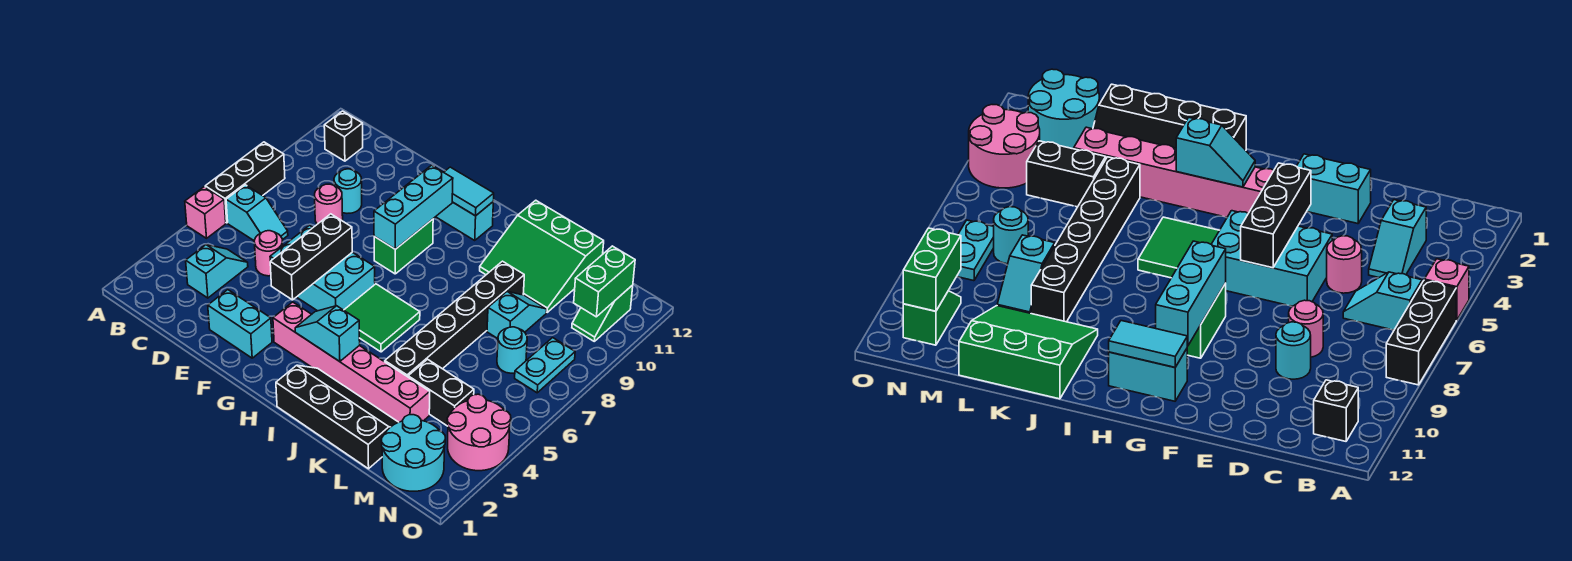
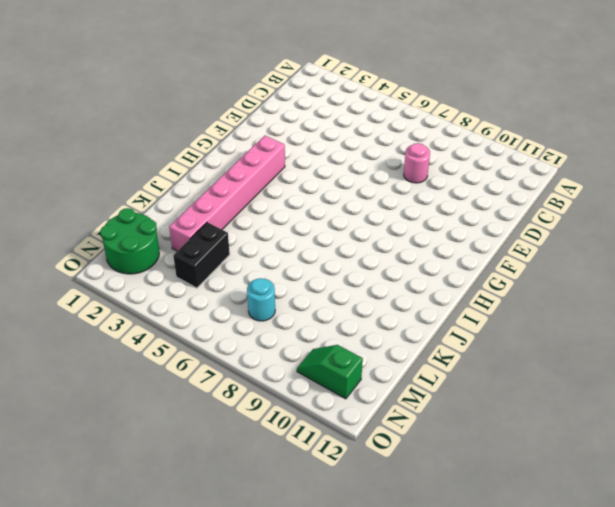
green 2x2 round brick [100,208,159,274] -> cyan 2x2 round brick [381,415,445,491]
none -> pink 1x1 brick [185,187,226,238]
none -> black 1x3 brick [205,142,285,223]
none -> cyan 1x2 slope [226,185,288,240]

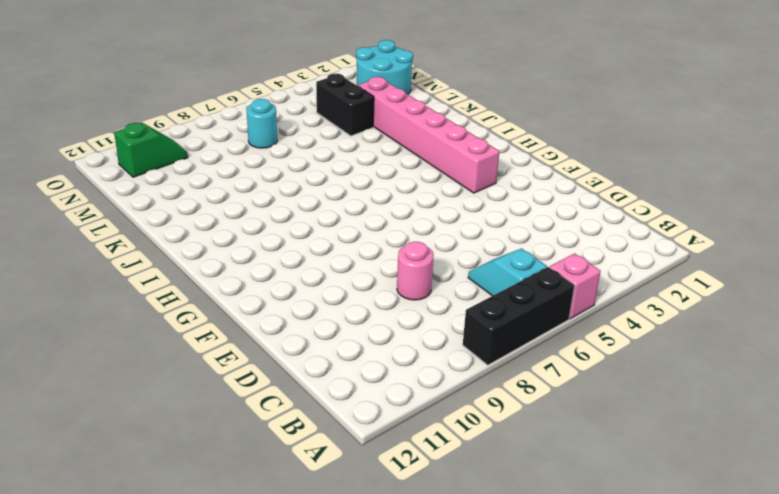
none -> black 1x1 brick [324,111,363,161]
none -> cyan 1x2 slope [186,245,248,298]
none -> pink 1x1 round brick [254,231,283,276]

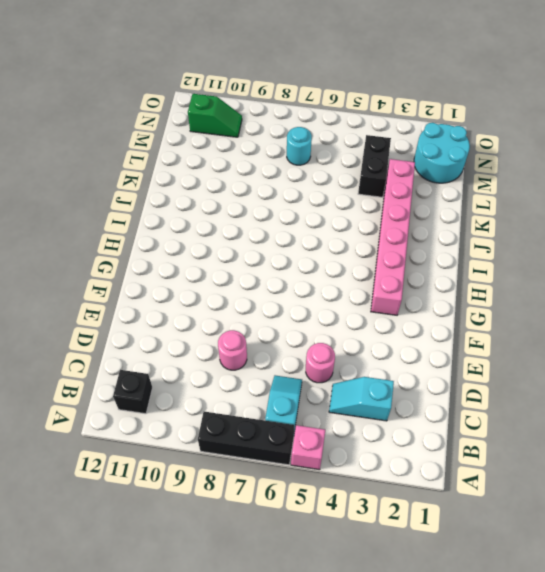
none -> cyan 1x1 round brick [334,169,362,213]
none -> cyan 1x2 brick [208,290,272,358]
none -> cyan 2x3 brick [270,225,375,311]

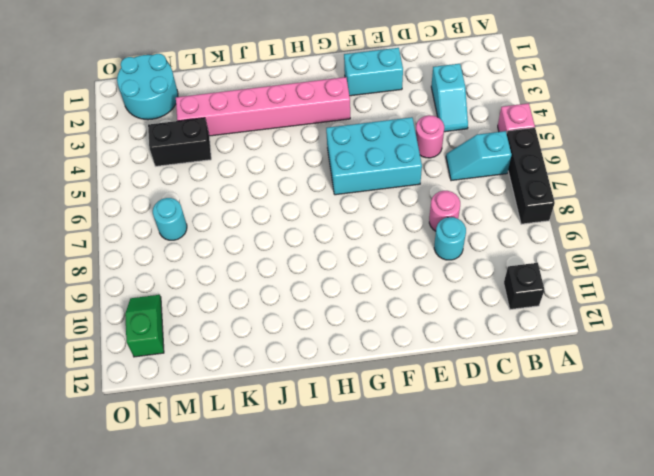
none -> green 1x2 brick [374,219,433,274]
none -> cyan 1x2 brick [436,202,493,240]
none -> green 2x2 tile [344,284,420,352]

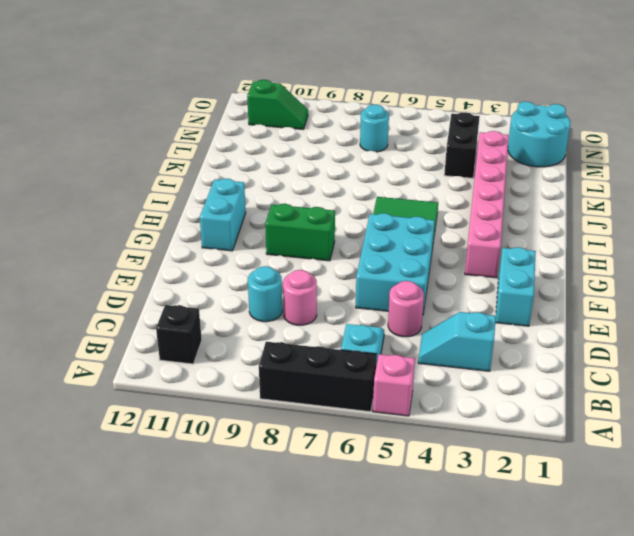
none -> black 2x4 slope [276,365,398,469]
none -> green 3x3 slope [480,200,604,312]
none -> black 1x6 brick [385,261,524,377]

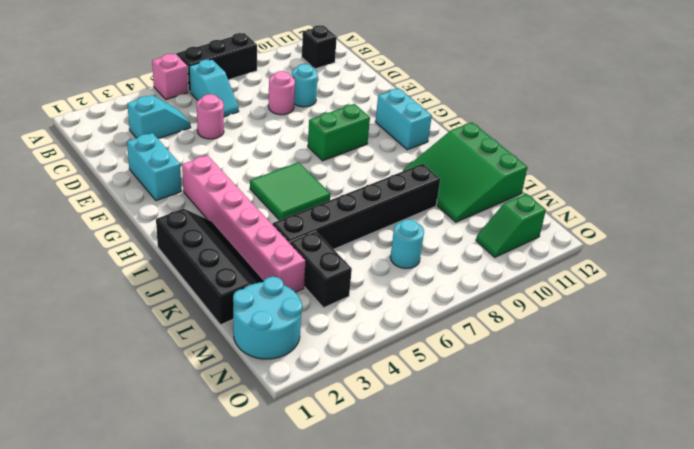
none -> cyan 2x3 brick [270,225,375,311]
none -> cyan 1x2 slope [487,292,547,339]
none -> pink 2x2 round brick [447,394,511,471]

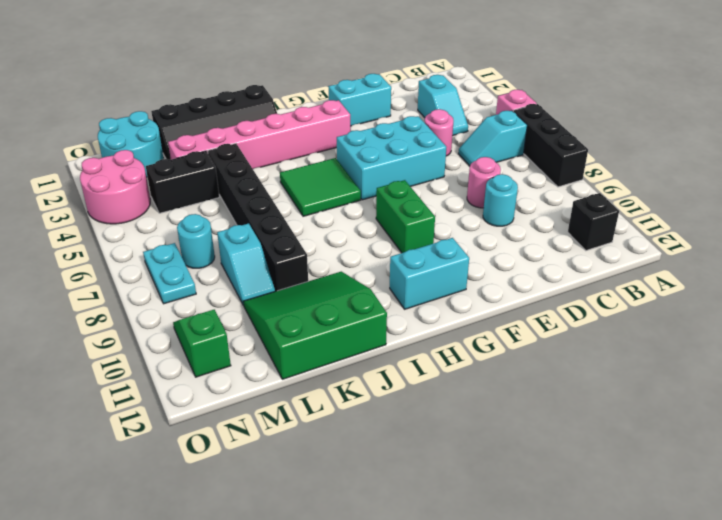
none -> black 1x3 brick [270,214,352,300]
none -> cyan 1x3 brick [374,165,453,249]
none -> cyan 1x2 tile [444,167,494,216]

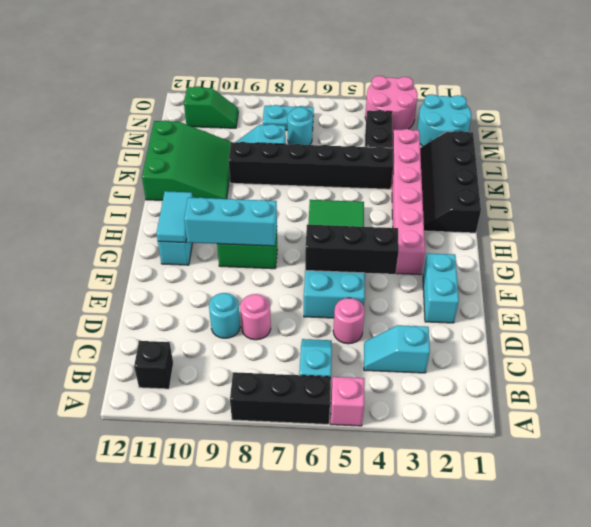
none -> cyan 1x2 slope [295,306,360,362]
none -> green 1x2 brick [574,246,635,317]

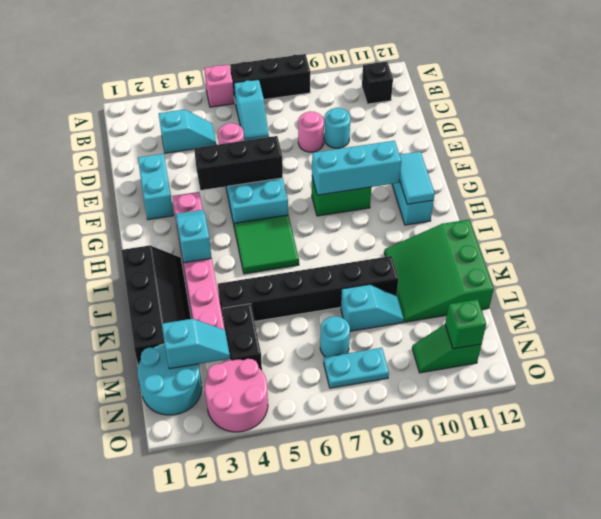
cyan 1x2 slope [162,319,230,369] -> none
green 1x1 brick [445,299,486,349] -> green 1x2 brick [574,246,635,317]

